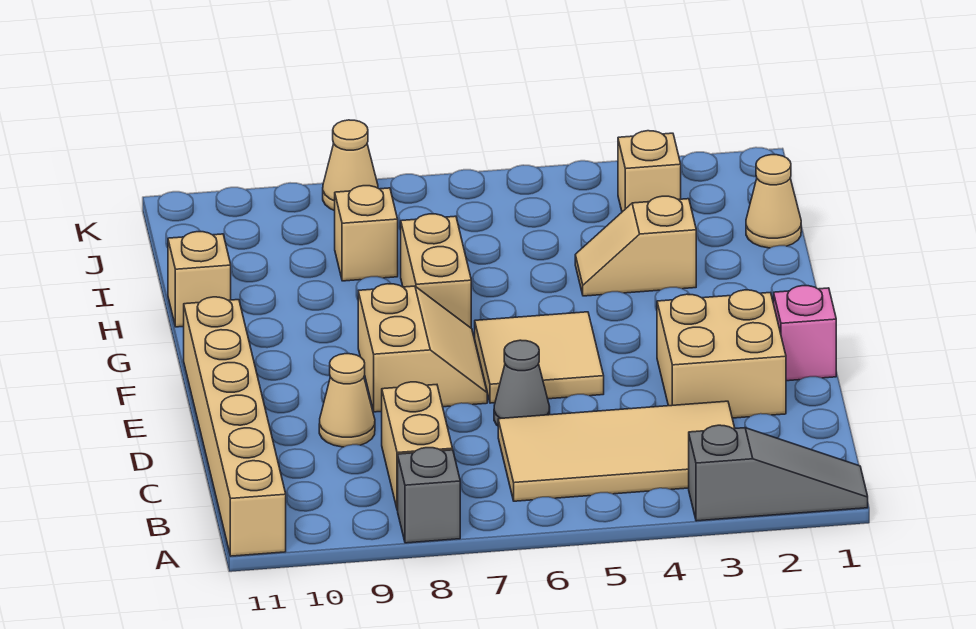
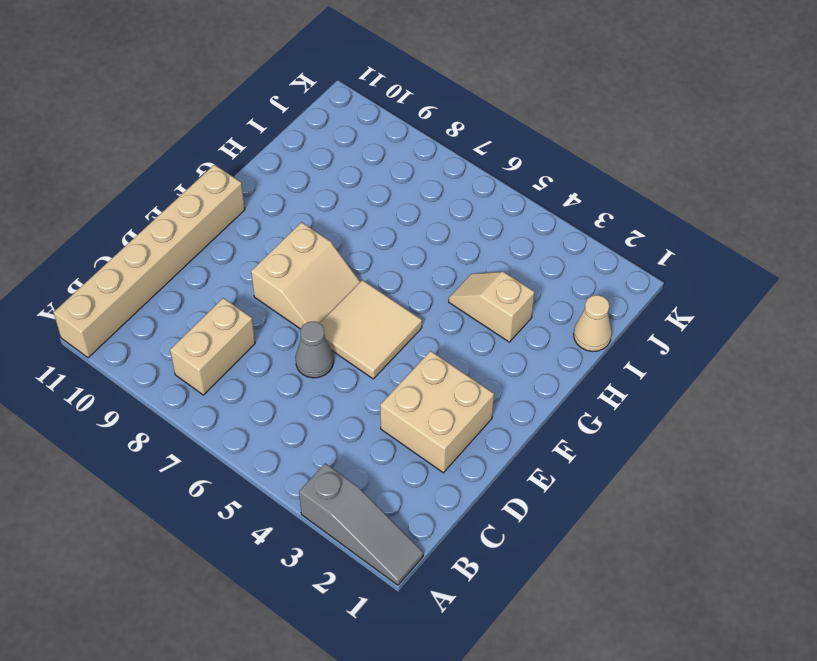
none -> grey 1x1 brick [398,448,460,543]
none -> tan 2x4 tile [498,401,735,501]
none -> tan 1x1 cone [319,354,375,447]

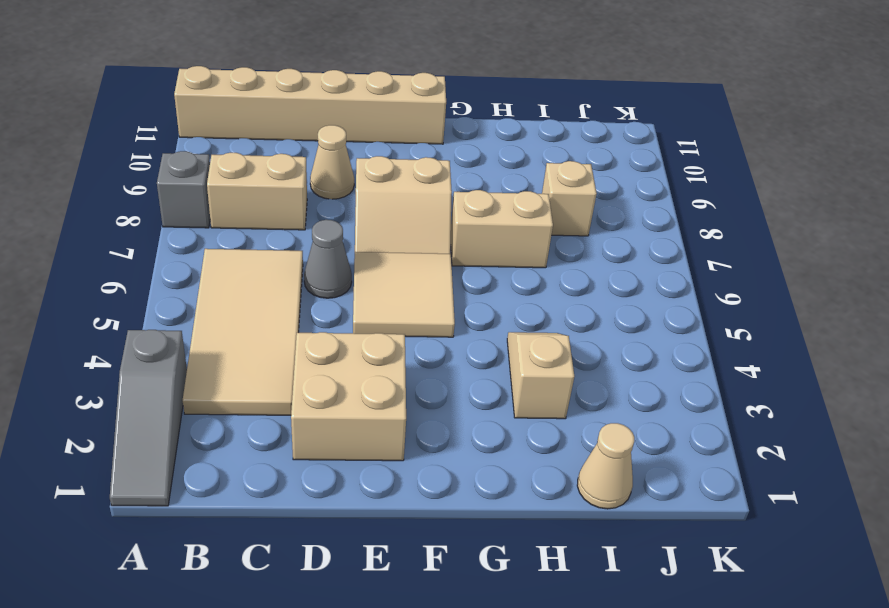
none -> pink 1x1 brick [774,286,836,381]
none -> tan 1x1 brick [168,232,231,327]
none -> tan 1x1 brick [618,131,681,212]

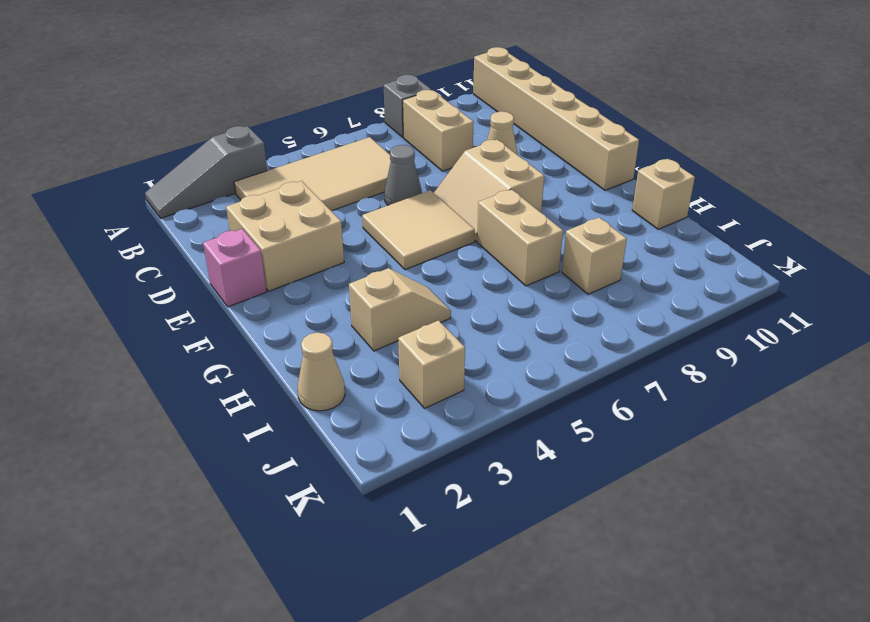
none -> tan 1x1 cone [323,120,378,211]

